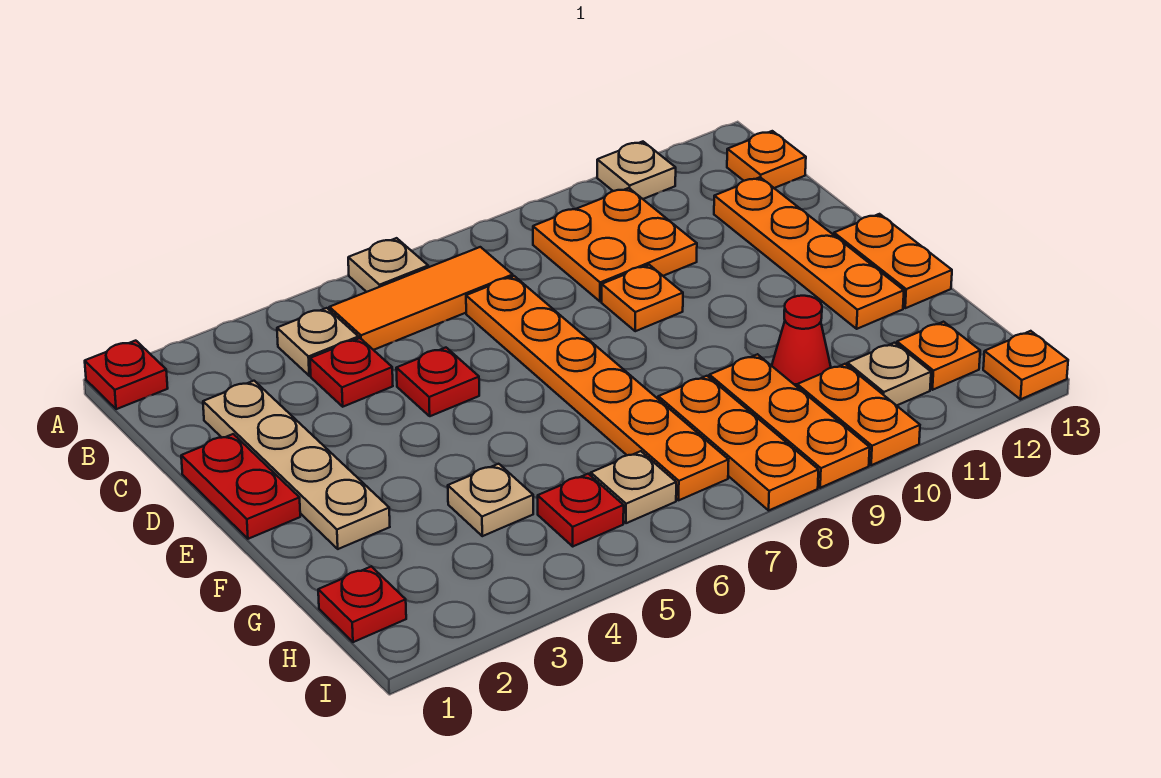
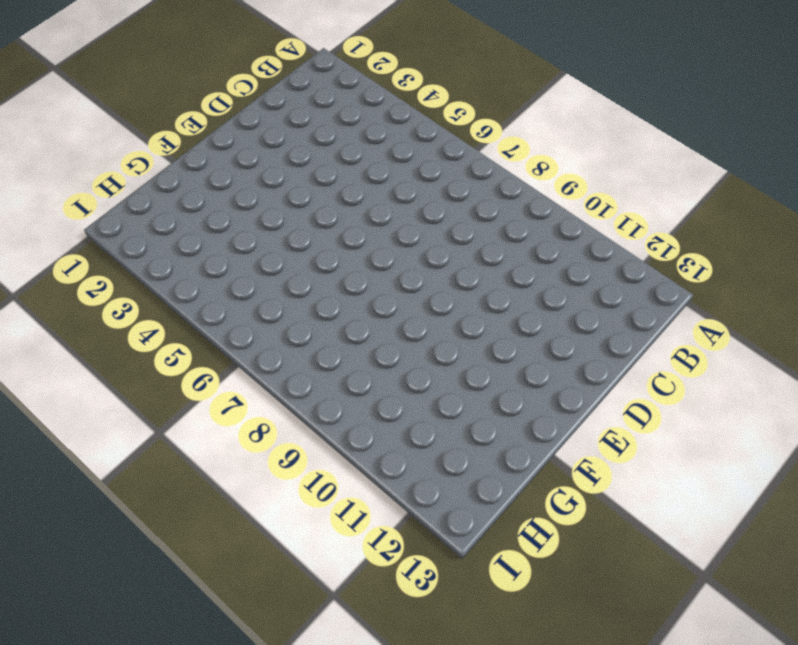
none -> red 1x1 plate [85,341,168,409]
none -> tan 1x1 plate [348,238,428,292]
none -> tan 1x1 plate [597,142,676,199]

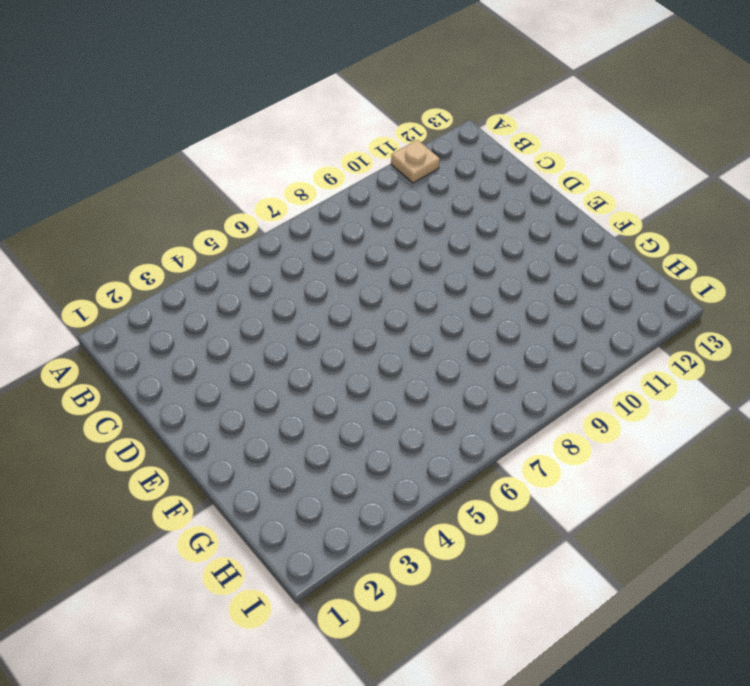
none -> red 1x1 plate [85,341,168,409]
none -> tan 1x1 plate [348,238,428,292]
none -> tan 1x1 plate [277,308,359,376]

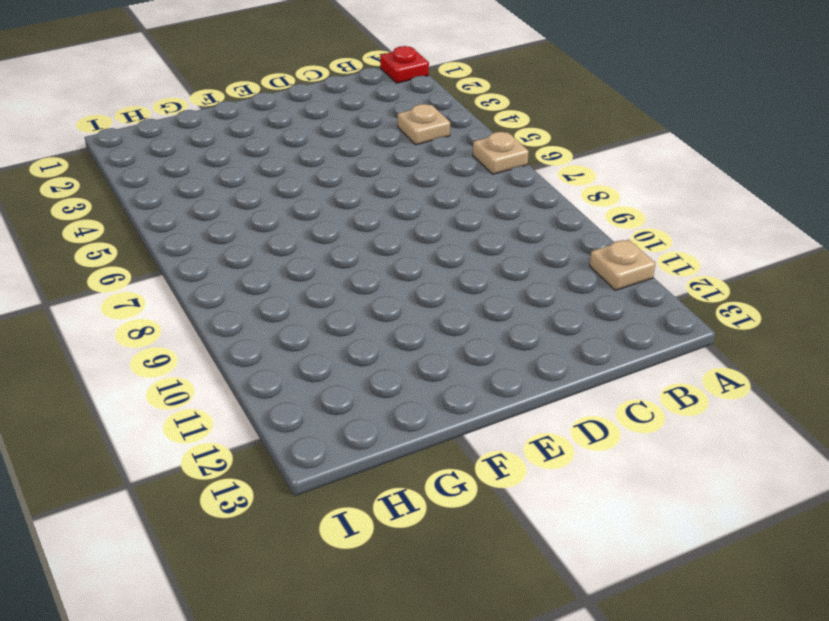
none -> orange 1x3 tile [329,247,513,350]
none -> orange 2x2 plate [533,188,697,302]
none -> orange 1x1 plate [727,131,806,188]

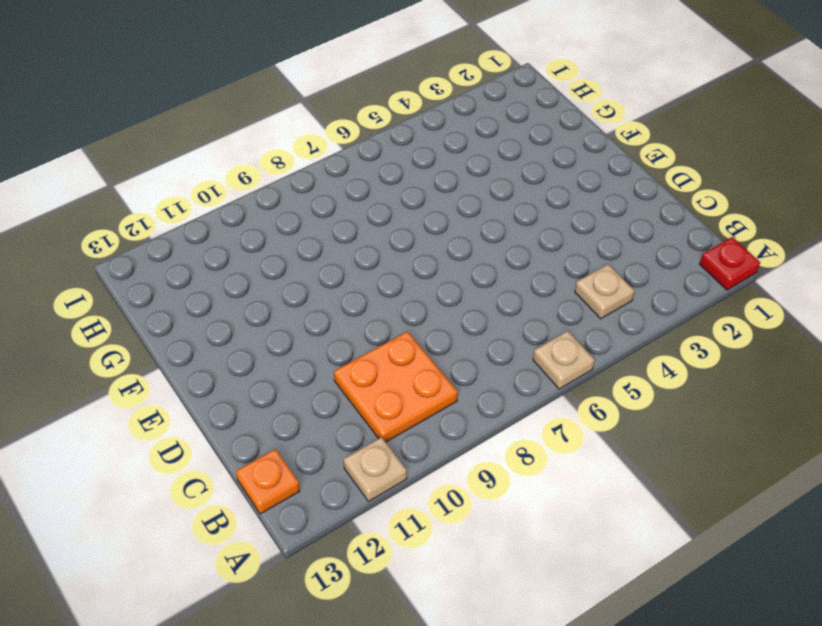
none -> orange 1x3 tile [329,247,513,350]
none -> tan 1x4 plate [203,381,390,549]
none -> red 1x1 plate [310,338,393,407]

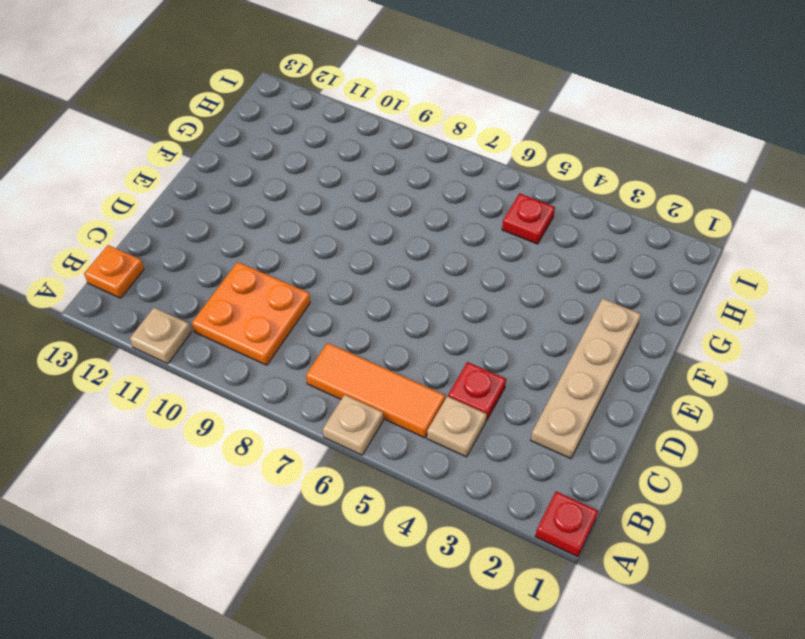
none -> orange 1x6 plate [466,276,729,500]
none -> orange 1x4 plate [714,177,904,329]
none -> red 1x2 plate [181,434,300,539]

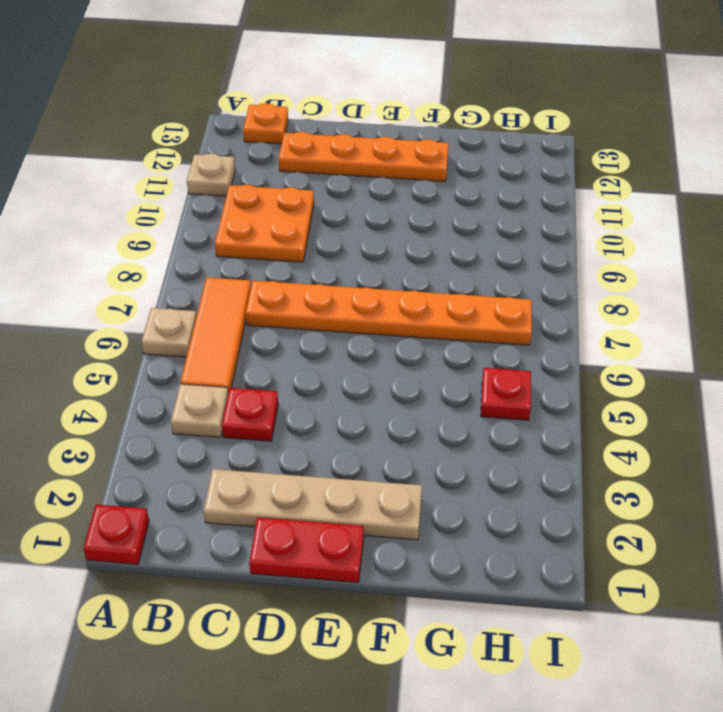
none -> red 1x1 plate [396,348,479,416]
none -> orange 1x1 plate [602,265,683,331]
none -> orange 1x2 plate [834,214,952,308]

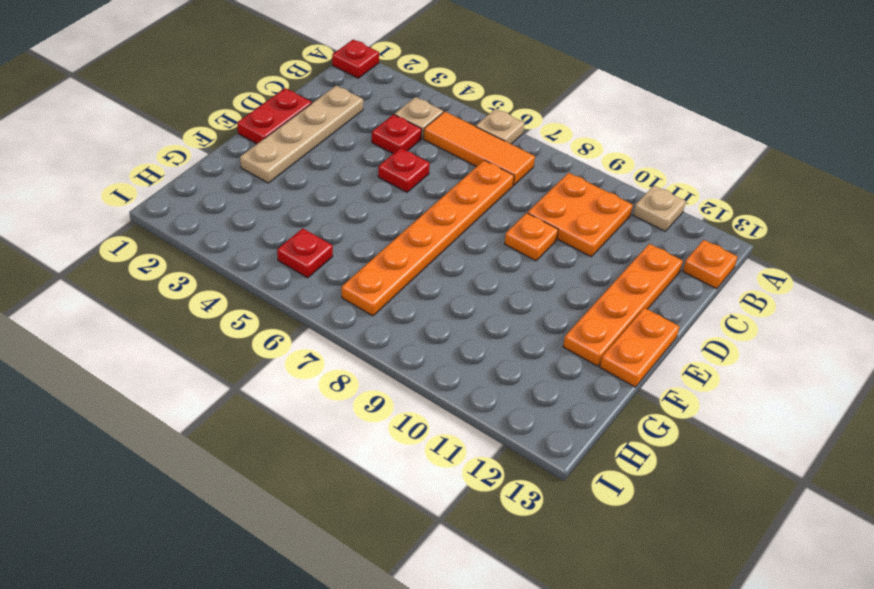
none -> tan 1x1 plate [448,464,533,536]
none -> orange 1x3 plate [658,376,818,510]
none -> orange 1x3 plate [709,354,870,488]

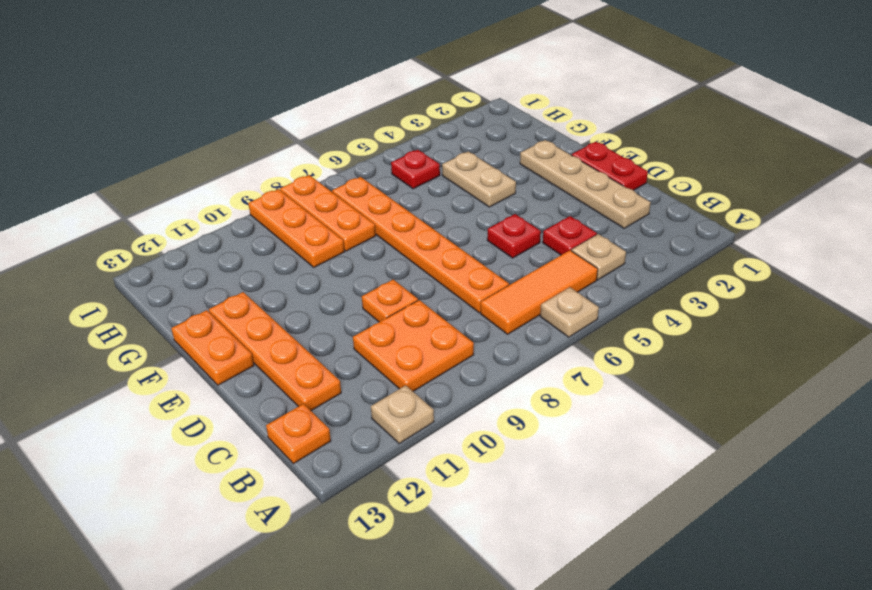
tan 1x2 plate [442,151,516,207] -> tan 1x1 plate [448,464,533,536]
none -> red 1x1 plate [85,341,168,409]
none -> red 1x1 cone [772,296,831,386]
none -> red 1x1 plate [318,566,406,642]

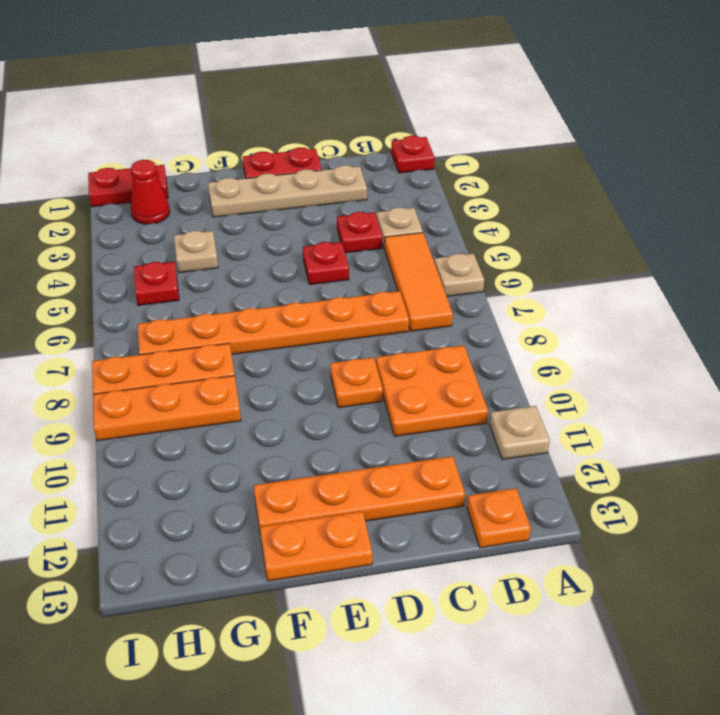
red 1x2 plate [88,165,168,207] -> red 1x1 plate [318,566,406,642]
red 1x1 cone [131,160,170,224] -> red 1x1 cone moved to [772,296,831,386]
none -> tan 1x1 plate [590,451,676,523]
none -> orange 1x2 plate [797,364,920,465]
none -> tan 1x1 plate [847,343,931,406]

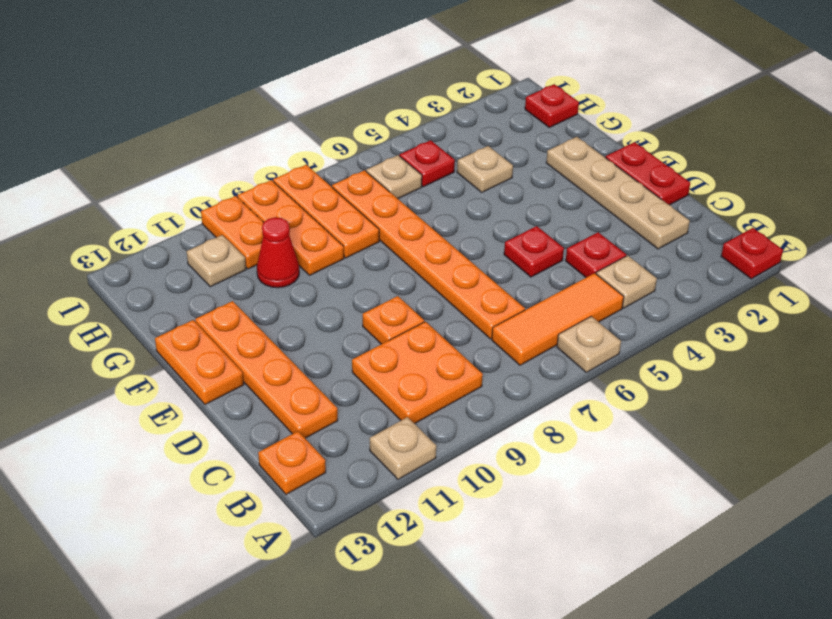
none -> orange 1x1 plate [897,322,980,390]
none -> orange 1x1 plate [983,331,1068,399]

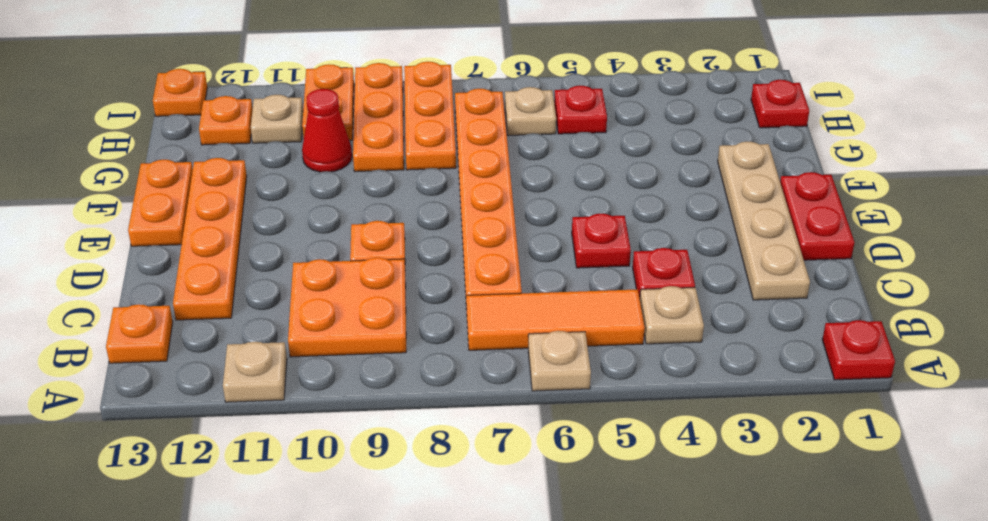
none -> tan 1x1 plate [448,464,533,536]

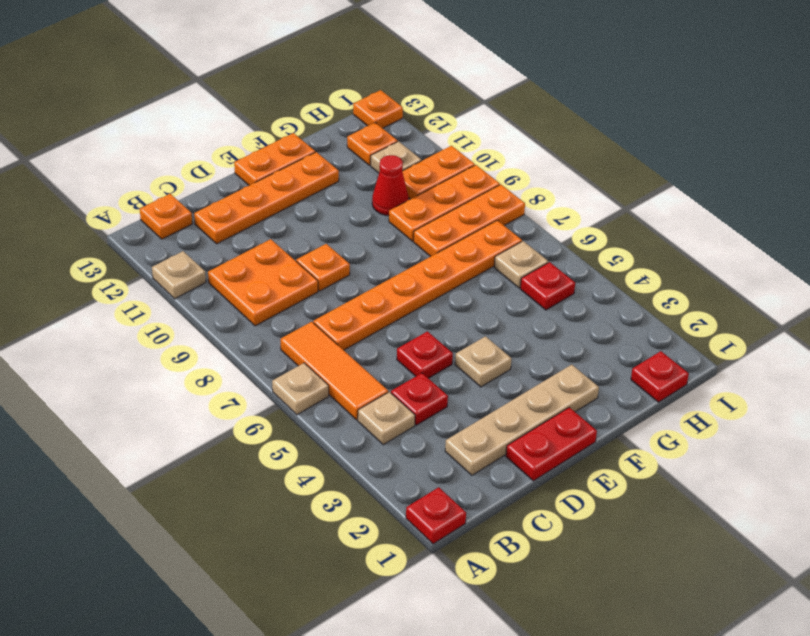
tan 1x1 plate [455,336,512,387] -> tan 1x1 plate moved to [448,464,533,536]

